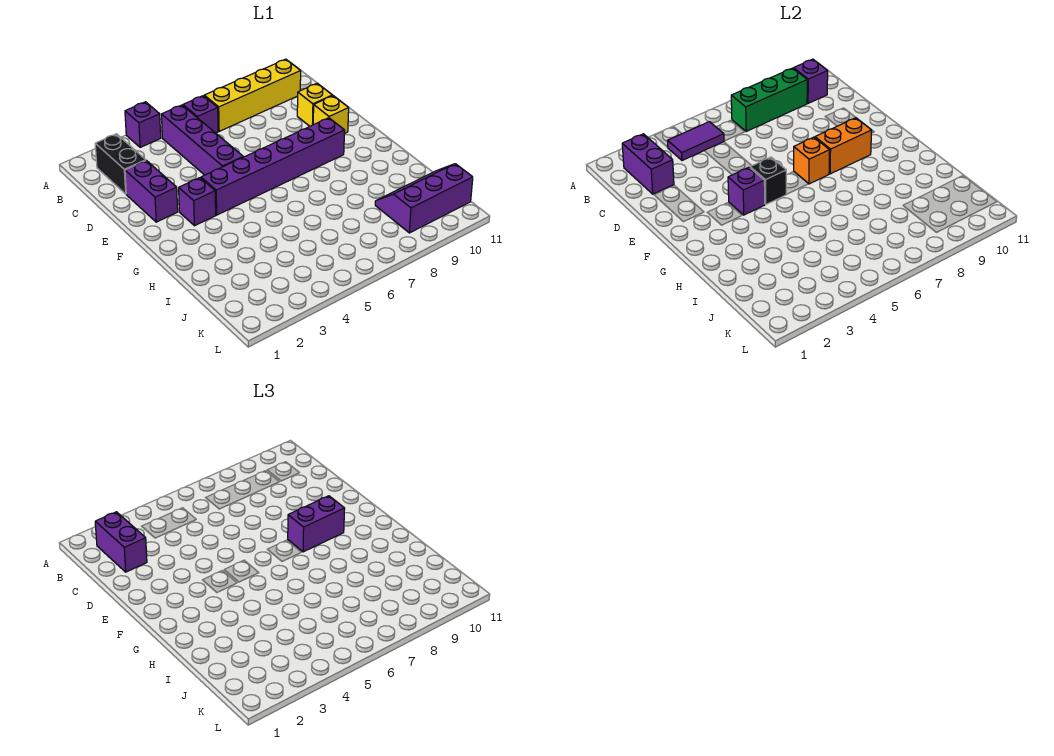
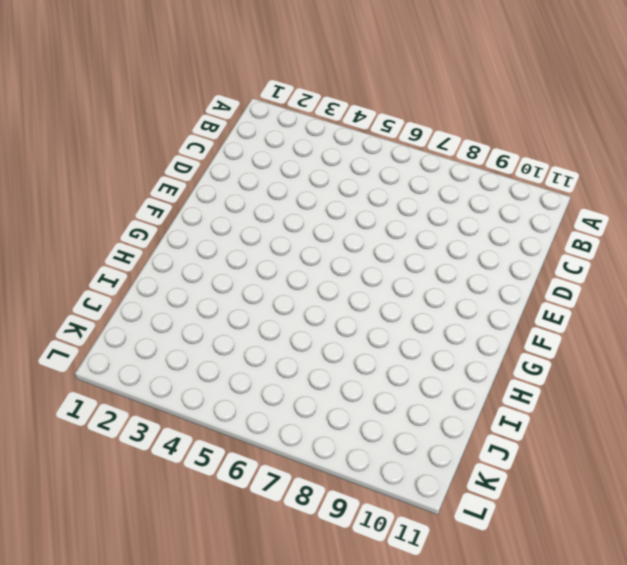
none -> purple 1x1 brick [125,102,161,147]
none -> black 1x2 brick [95,134,146,194]
none -> purple 1x4 brick [161,105,243,175]

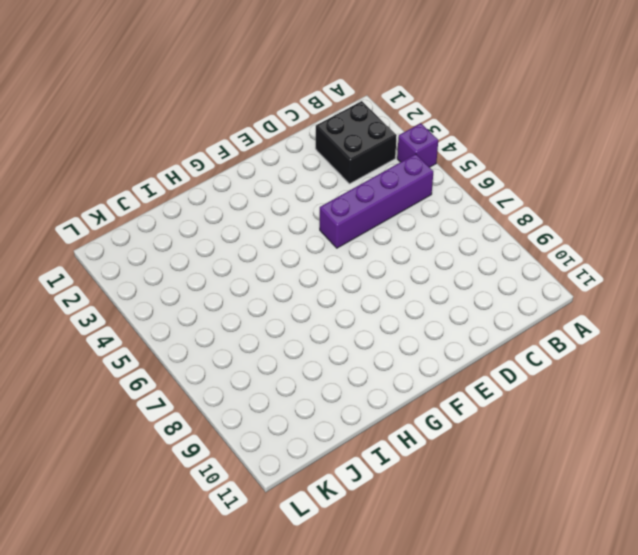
black 2x2 brick [316,101,397,184] -> black 1x2 brick [95,134,146,194]
none -> purple 1x1 brick [183,96,218,133]
none -> yellow 1x4 brick [204,59,301,131]
none -> purple 1x2 brick [125,160,178,222]

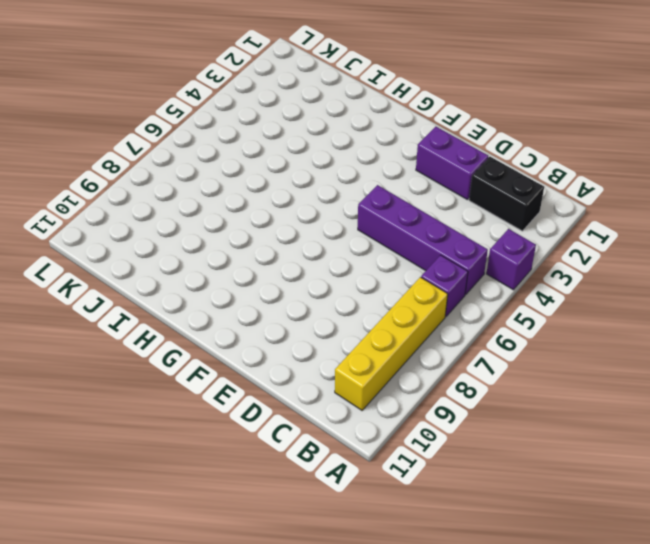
none -> yellow 1x1 brick [297,83,332,126]
none -> yellow 1x1 brick [313,96,349,134]
none -> purple 1x1 brick [179,178,216,226]

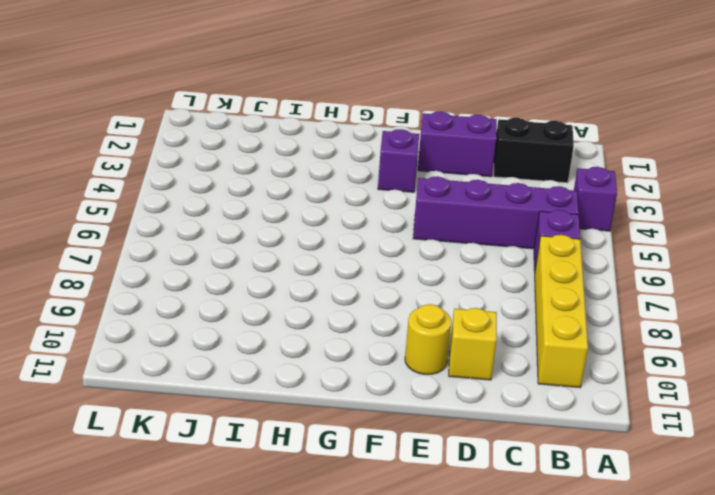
yellow 1x1 round brick [405,304,451,375] -> yellow 1x1 brick [313,96,349,134]
none -> purple 1x6 brick [201,118,345,215]
none -> purple 2x3 slope [375,164,473,233]
none -> purple 1x2 brick [622,134,674,194]

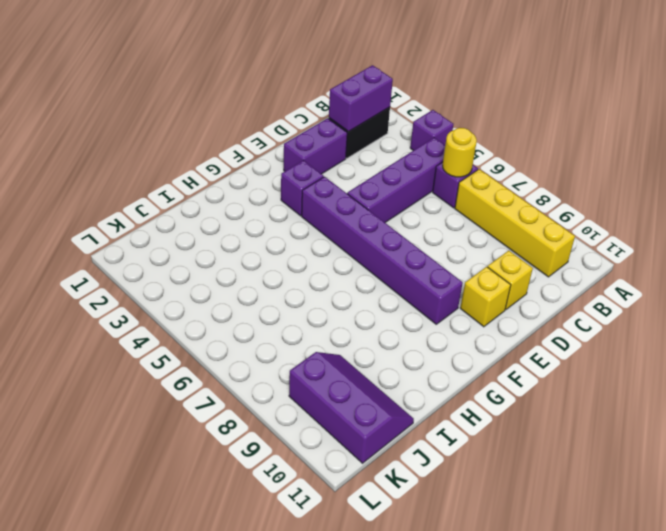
yellow 1x1 round brick [443,128,477,177] -> none
none -> purple 1x2 tile [668,122,724,160]
none -> green 1x3 brick [731,68,807,131]
none -> purple 1x1 brick [794,59,828,103]

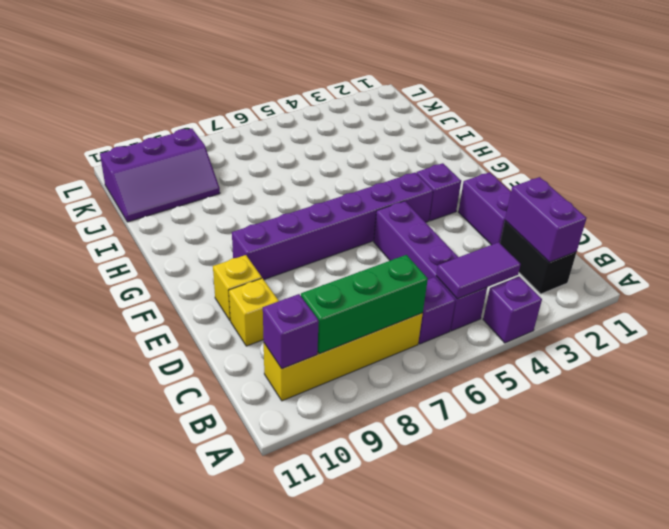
none -> purple 1x1 brick [728,167,765,215]
none -> black 1x1 brick [750,157,786,204]
none -> orange 1x1 brick [794,137,830,184]

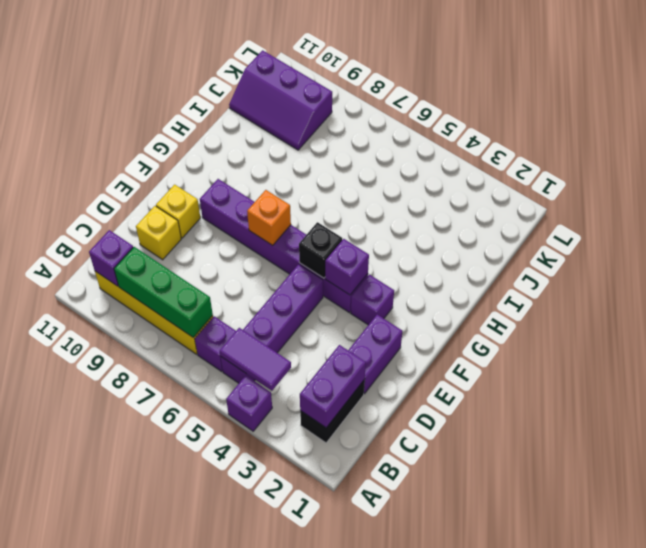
none -> orange 1x2 brick [815,118,872,174]
none -> purple 1x2 brick [95,512,147,572]
none -> purple 1x2 brick [288,496,345,552]

